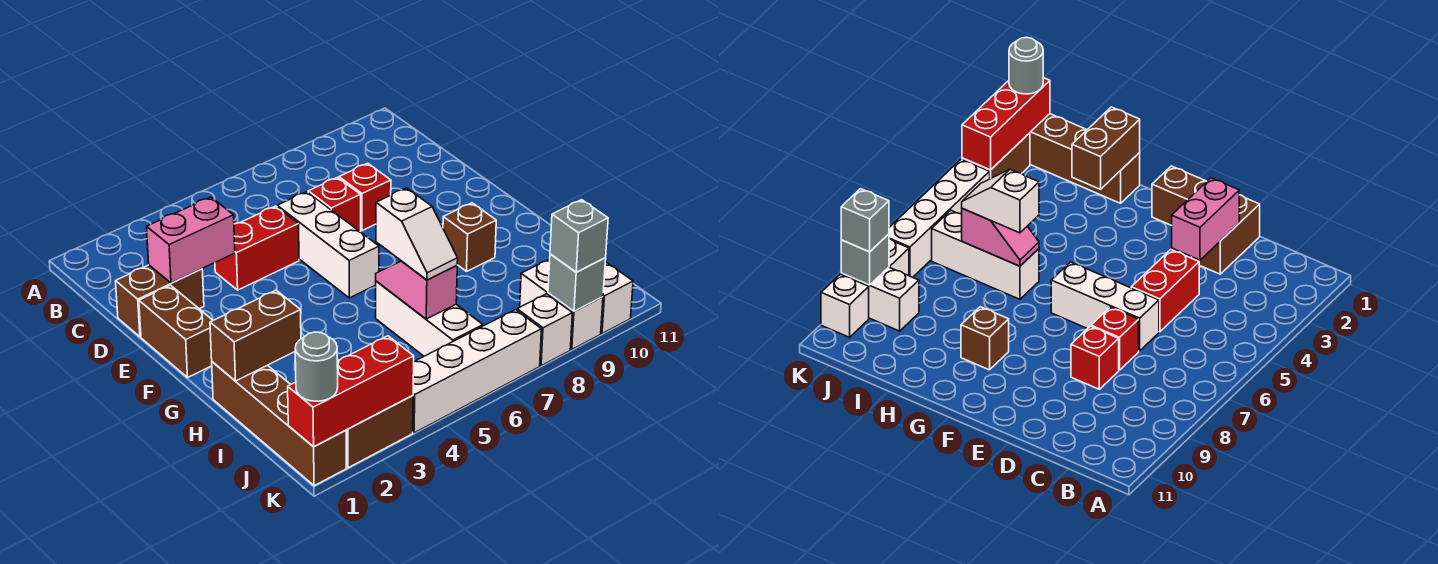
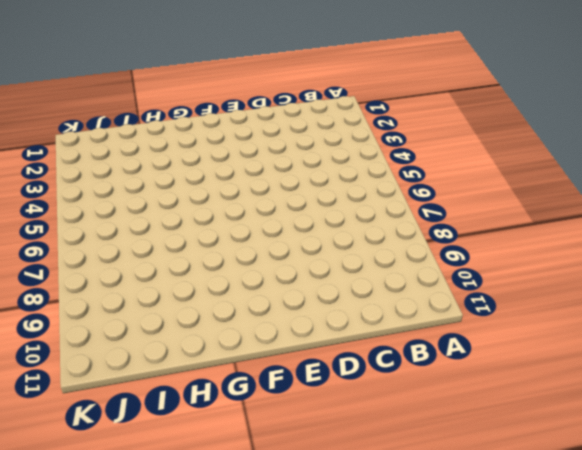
none -> brown 1x2 brick [116,265,204,337]
none -> red 1x2 brick [215,206,299,290]
none -> white 1x3 brick [277,192,379,298]

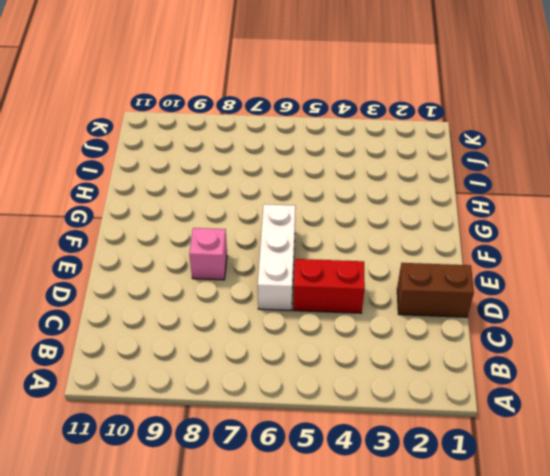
pink 1x1 brick [189,228,227,280] -> none
none -> red 1x1 brick [308,177,361,231]
none -> red 1x1 brick [339,163,391,231]
none -> brown 1x2 brick [139,285,213,377]

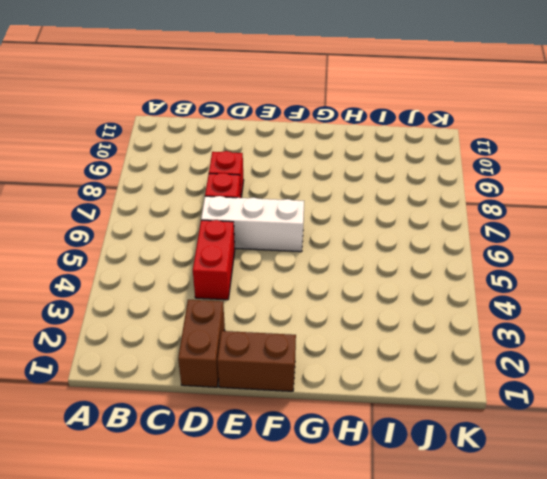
none -> brown 1x1 brick [443,203,496,271]
none -> brown 1x4 brick [212,362,346,486]
none -> white 1x3 brick [376,281,483,356]

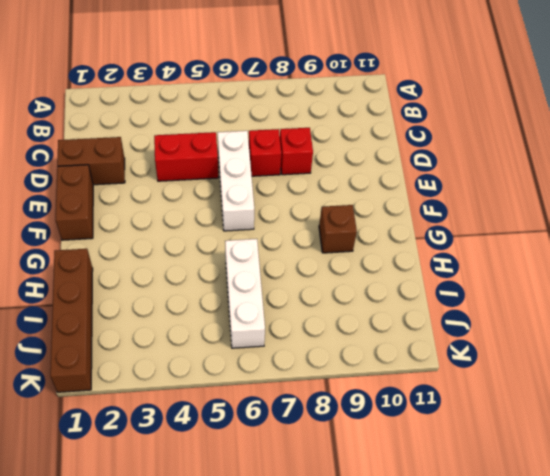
none -> white 1x2 brick [520,259,603,350]
none -> brown 1x2 brick [346,395,413,468]
none -> white 1x4 brick [413,310,542,433]

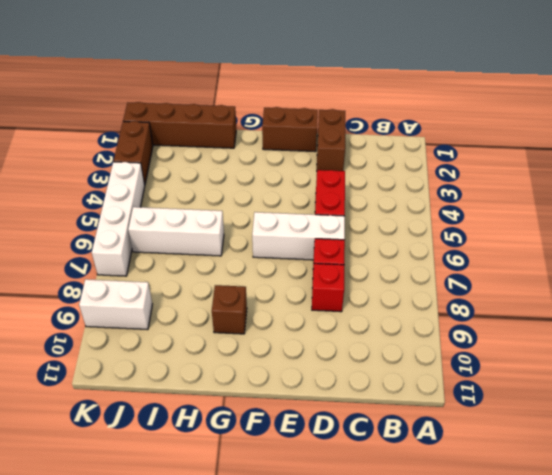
none -> white 1x1 brick [517,294,572,366]
none -> white 1x1 brick [601,263,633,334]
none -> pink 1x2 brick [147,197,235,283]

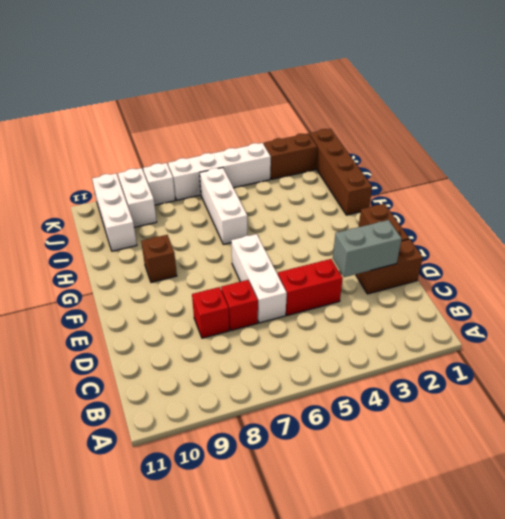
grey 1x2 brick [333,220,402,277] -> pink 1x2 brick [147,197,235,283]
white 1x3 brick [92,173,137,251] -> white 1x1 brick [601,263,633,334]
none -> brown 1x2 brick [210,290,301,381]
none -> pink 1x2 slope [376,261,457,319]
none -> red 1x3 brick [288,336,414,447]

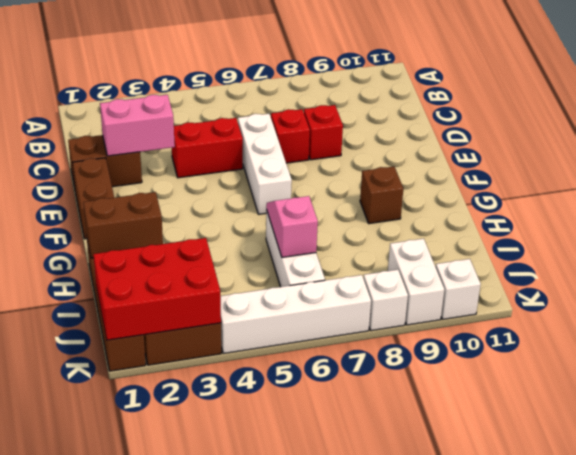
red 2x3 brick [93,238,221,340] -> red 1x3 brick [288,336,414,447]
none -> grey 1x1 brick [548,254,606,311]
none -> white 1x2 slope [376,188,458,280]
none -> grey 1x1 round brick [295,332,338,401]

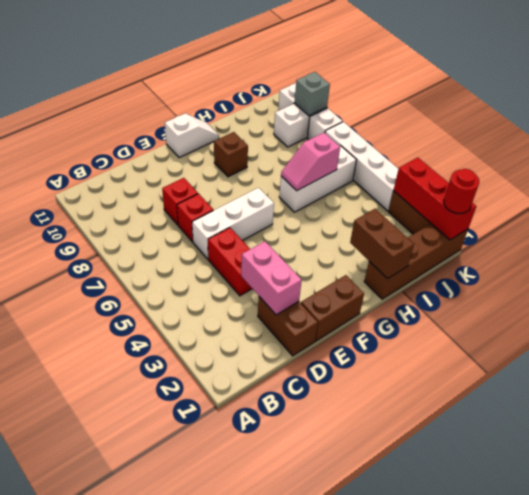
white 1x2 slope [165,113,219,158] -> white 1x2 slope moved to [376,188,458,280]
red 1x1 round brick [444,169,479,214] -> grey 1x1 round brick [295,332,338,401]
none -> grey 1x1 brick [550,200,608,272]

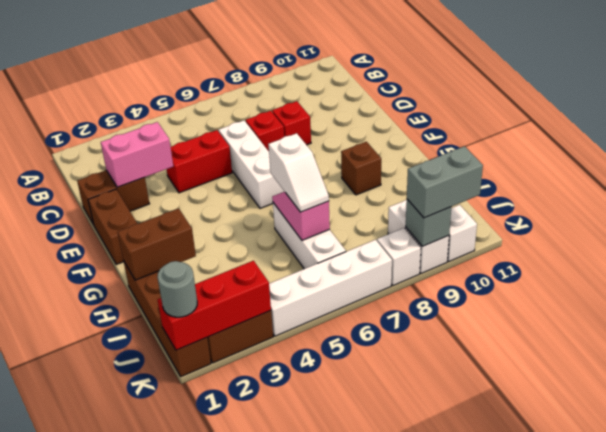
grey 1x2 brick [407,146,483,218] -> grey 1x1 brick [550,200,608,272]

